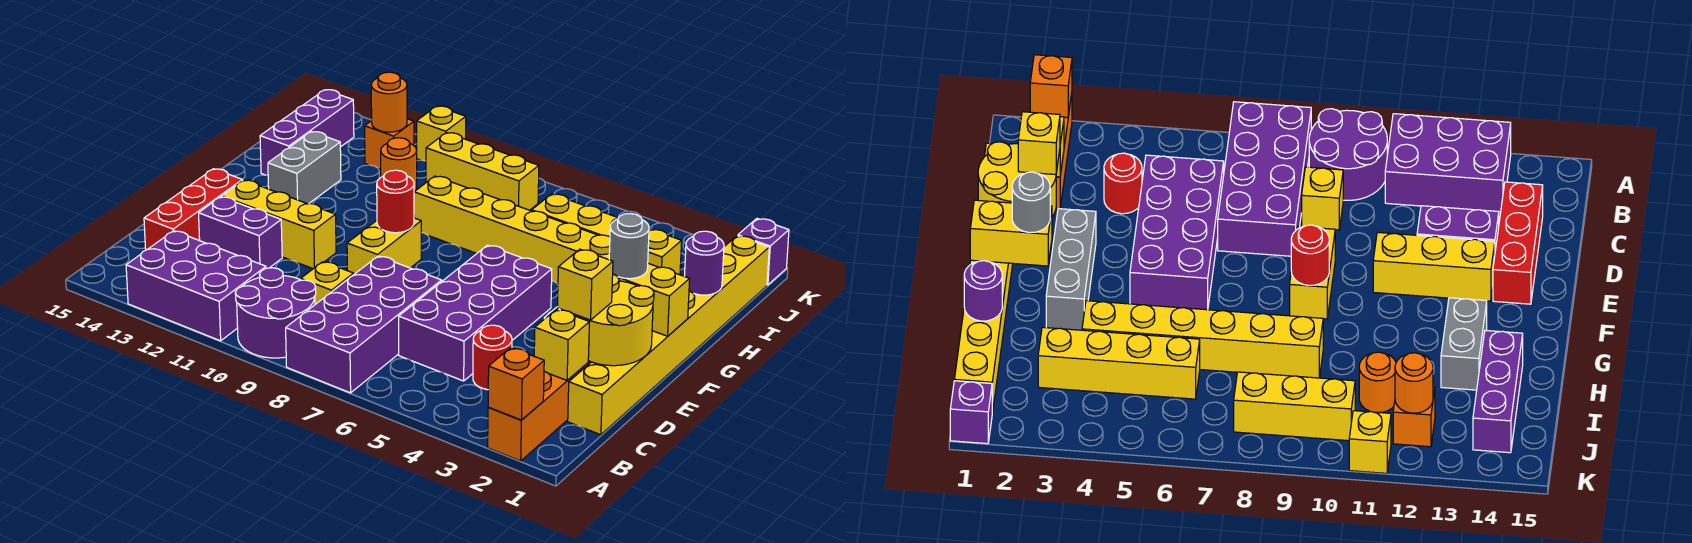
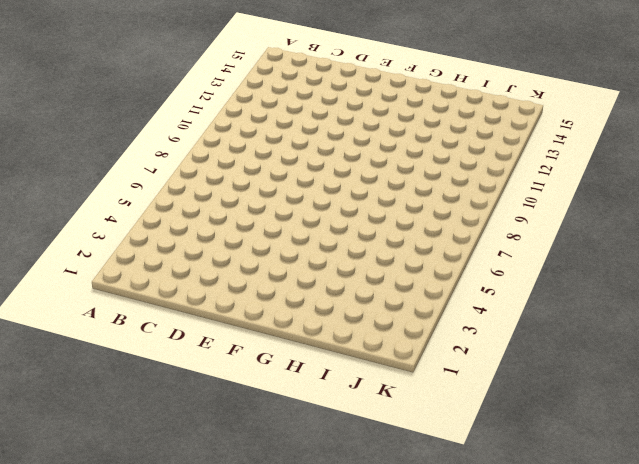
none -> orange 1x3 brick [488,363,588,461]
none -> purple 2x4 brick [286,256,442,393]
none -> purple 2x2 round brick [235,268,316,358]
none -> purple 2x3 brick [126,231,266,341]

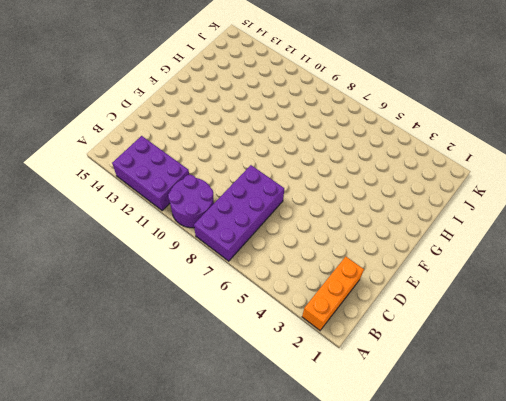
none -> yellow 1x8 brick [568,236,769,435]
none -> red 1x1 round brick [473,325,512,390]
none -> purple 2x4 brick [399,245,552,381]
none -> yellow 1x1 brick [301,262,354,304]

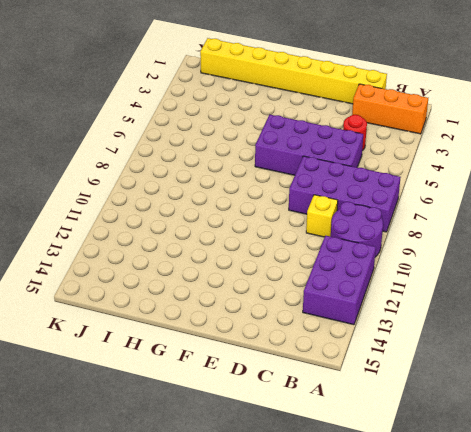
none -> red 1x3 brick [144,169,243,250]
none -> purple 1x2 brick [199,197,282,268]
none -> grey 1x3 brick [1046,209,1096,330]
none -> yellow 1x2 brick [347,218,421,274]

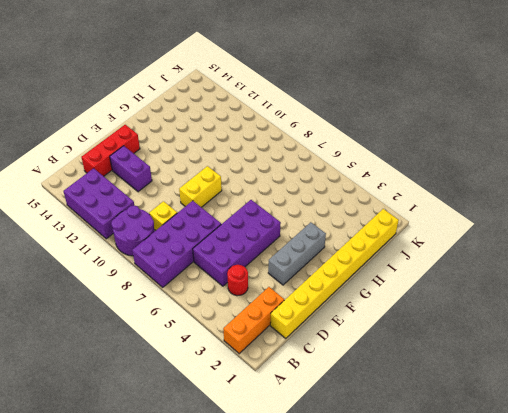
none -> yellow 1x3 brick [222,180,336,269]
none -> grey 1x2 brick [268,132,341,204]
none -> yellow 1x6 brick [414,176,610,284]
none -> purple 1x3 brick [260,90,354,176]

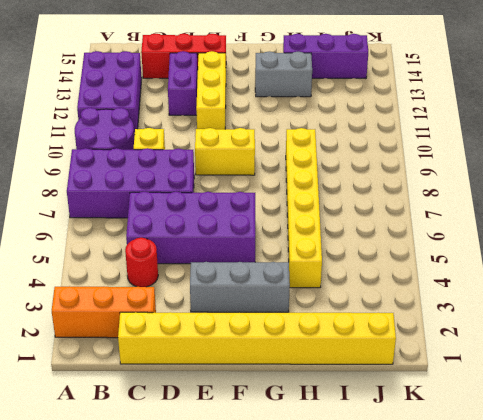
none -> yellow 1x4 brick [532,194,682,275]
none -> orange 1x1 round brick [381,138,417,192]
none -> yellow 1x3 brick [426,133,539,210]
none -> orange 1x1 brick [365,119,414,169]

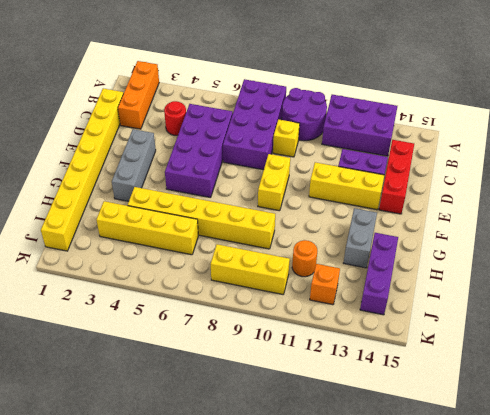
none -> purple 1x1 brick [738,219,789,285]
none -> yellow 1x1 brick [417,106,466,161]
none -> orange 1x1 brick [488,348,544,420]
none -> yellow 1x1 brick [534,309,590,380]

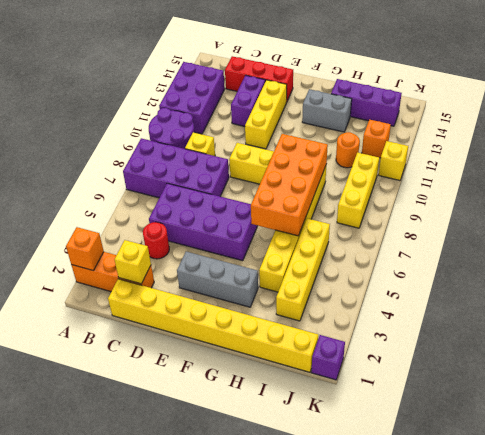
orange 2x4 brick [251,134,328,236] -> none
none -> yellow 2x2 round brick [574,274,654,366]
none -> yellow 1x2 brick [618,263,690,336]
none -> red 1x1 round brick [377,170,414,233]
none -> purple 1x1 round brick [684,231,724,295]

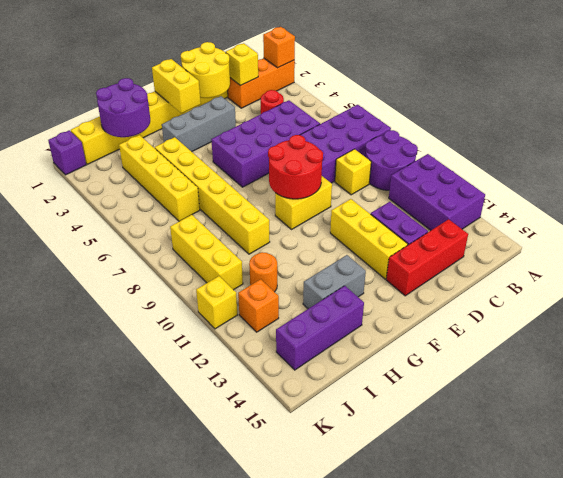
red 2x2 round brick [268,135,323,199] -> red 1x1 round brick [377,170,414,233]
purple 2x2 round brick [96,78,150,137] -> purple 1x1 round brick [684,231,724,295]
none -> orange 1x1 round brick [371,72,407,132]
none -> yellow 1x1 brick [557,249,613,320]
none -> grey 1x1 round brick [609,214,649,279]

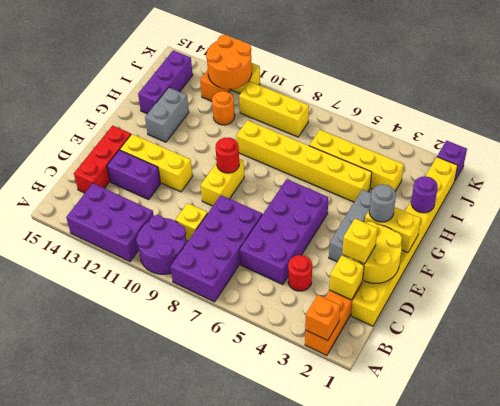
orange 2x2 round brick [206,35,252,89] -> orange 1x1 round brick [371,72,407,132]

